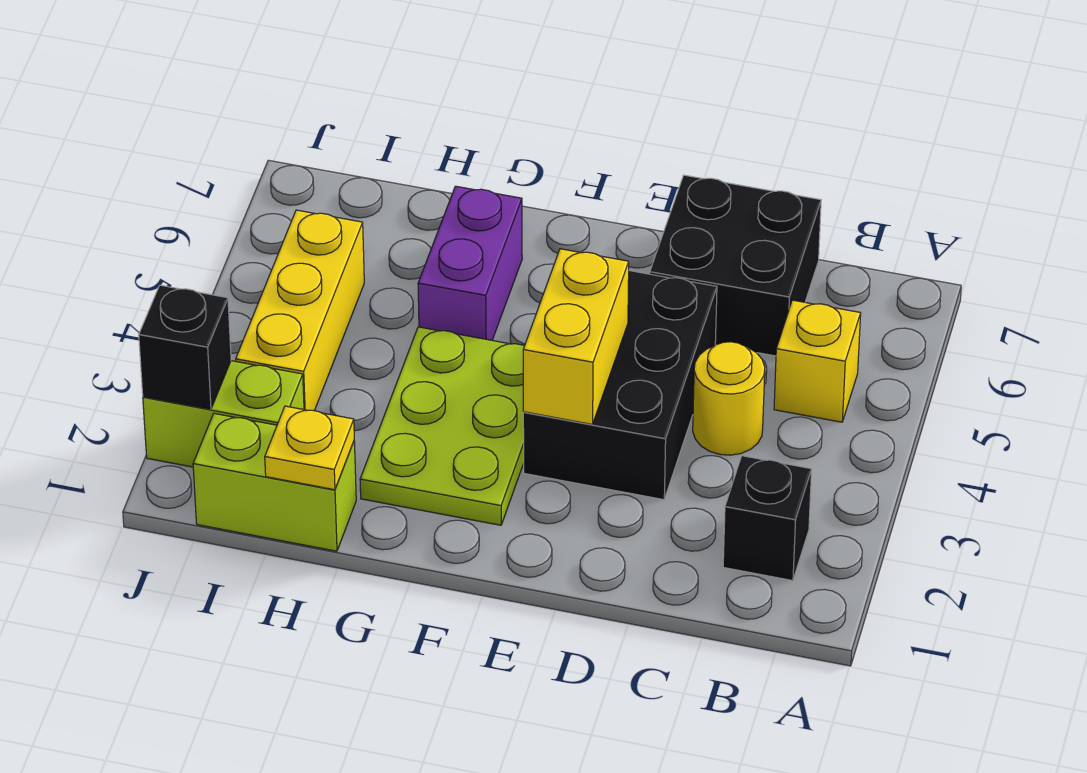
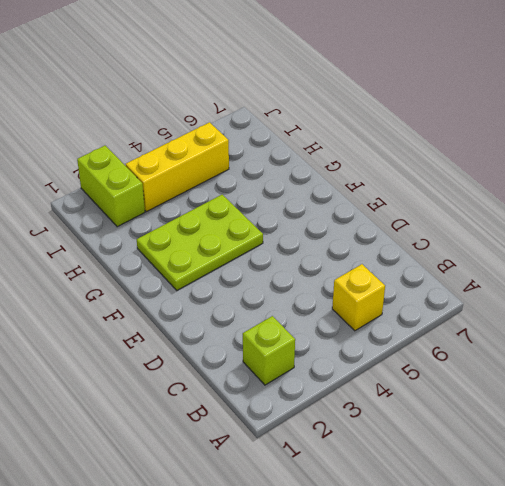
lime 1x1 brick [243,316,295,385] -> black 1x1 brick [723,456,812,581]
none -> yellow 1x1 round brick [693,342,765,455]
none -> black 2x2 brick [650,175,821,356]
none -> black 2x3 brick [523,271,717,500]

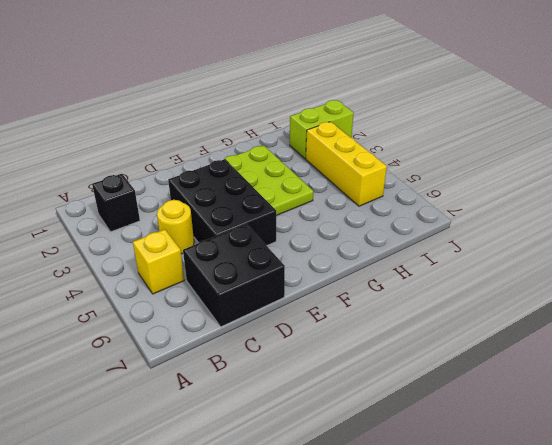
none -> purple 1x2 brick [418,186,522,340]
none -> lime 1x2 brick [193,413,356,551]
none -> yellow 1x2 brick [523,249,629,424]

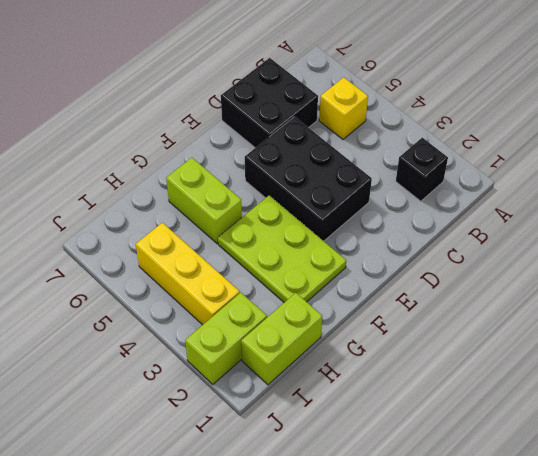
lime 1x2 brick [166,158,242,244] -> purple 1x2 brick [418,186,522,340]
none -> yellow 1x1 round brick [693,342,765,455]
none -> yellow 1x2 brick [523,249,629,424]
none -> yellow 1x1 plate [265,406,354,490]

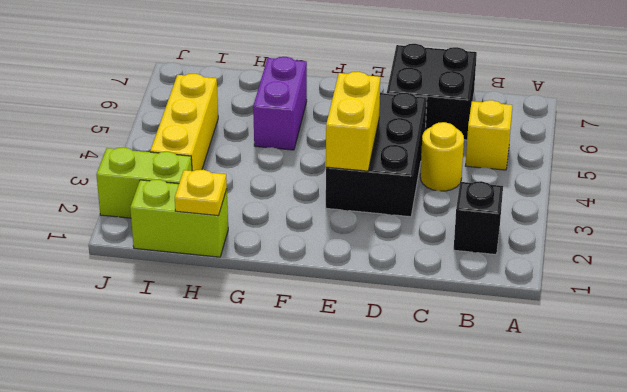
none -> lime 2x3 plate [360,327,524,525]
none -> black 1x1 brick [139,285,231,409]

